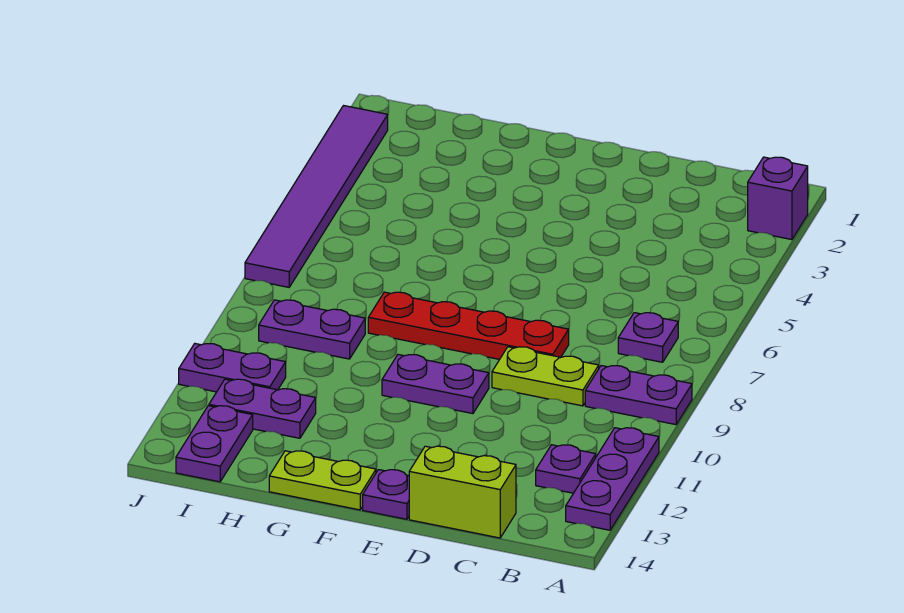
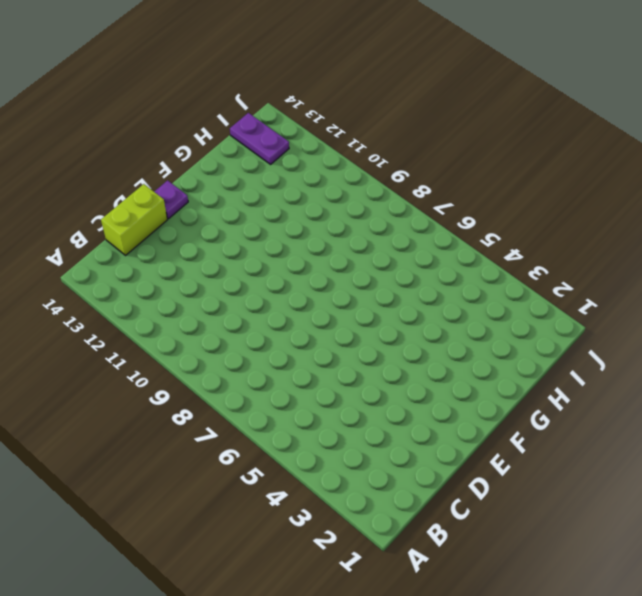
none -> purple 1x1 brick [748,157,808,240]
none -> purple 1x2 plate [585,366,692,425]
none -> purple 1x3 plate [566,428,659,530]

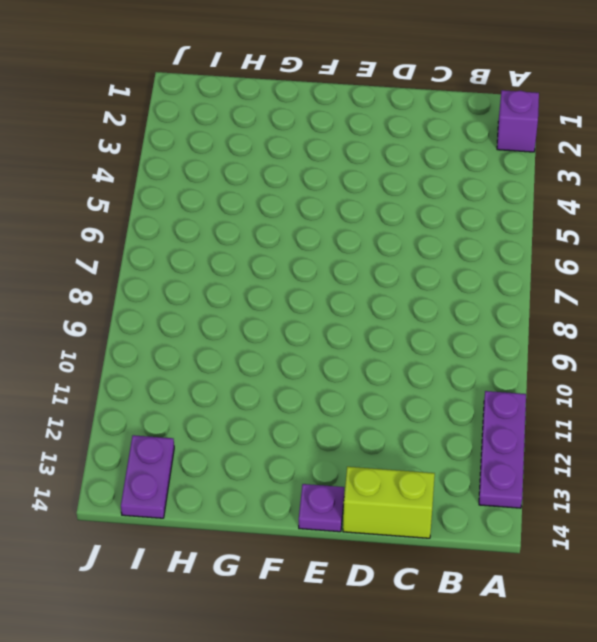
none -> purple 1x2 plate [585,366,692,425]
none -> purple 1x1 plate [618,313,678,362]
none -> purple 1x1 plate [536,445,596,493]

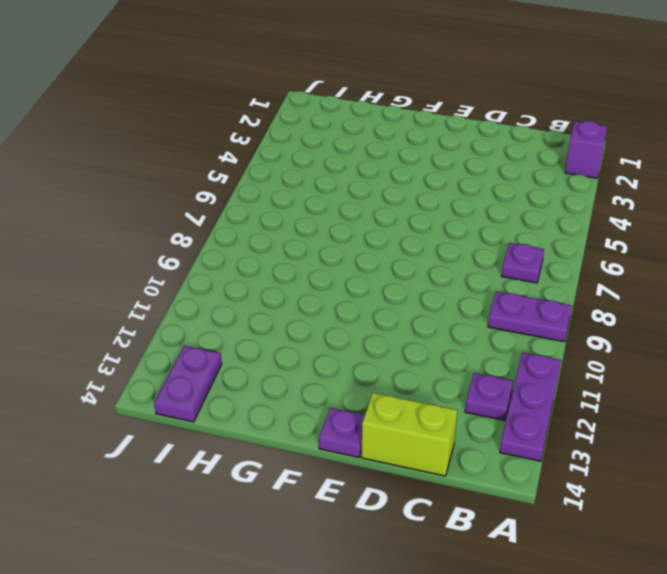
none -> lime 1x2 plate [492,347,599,406]
none -> red 1x4 plate [368,292,569,359]
none -> purple 1x2 plate [382,355,489,414]

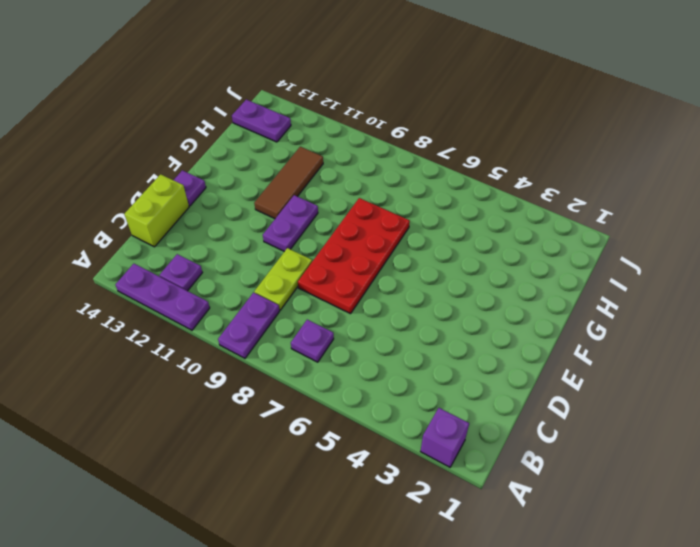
red 2x4 plate [298,198,410,314] -> red 1x4 plate [368,292,569,359]
brown 1x3 tile [254,147,323,219] -> none
none -> lime 1x2 plate [269,451,376,510]
none -> purple 1x2 plate [259,300,365,359]
none -> purple 1x2 plate [209,379,316,438]

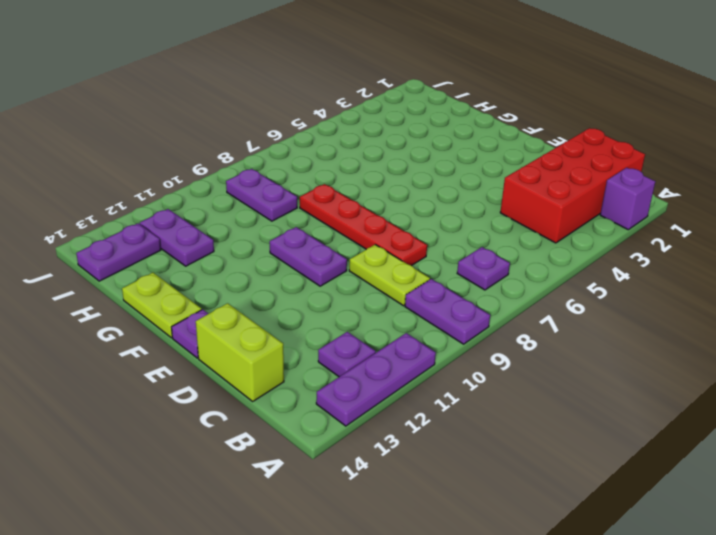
red 2x4 brick [500,128,645,243] -> none
none -> purple 1x2 plate [179,344,286,392]
none -> purple 1x6 tile [245,106,388,287]

